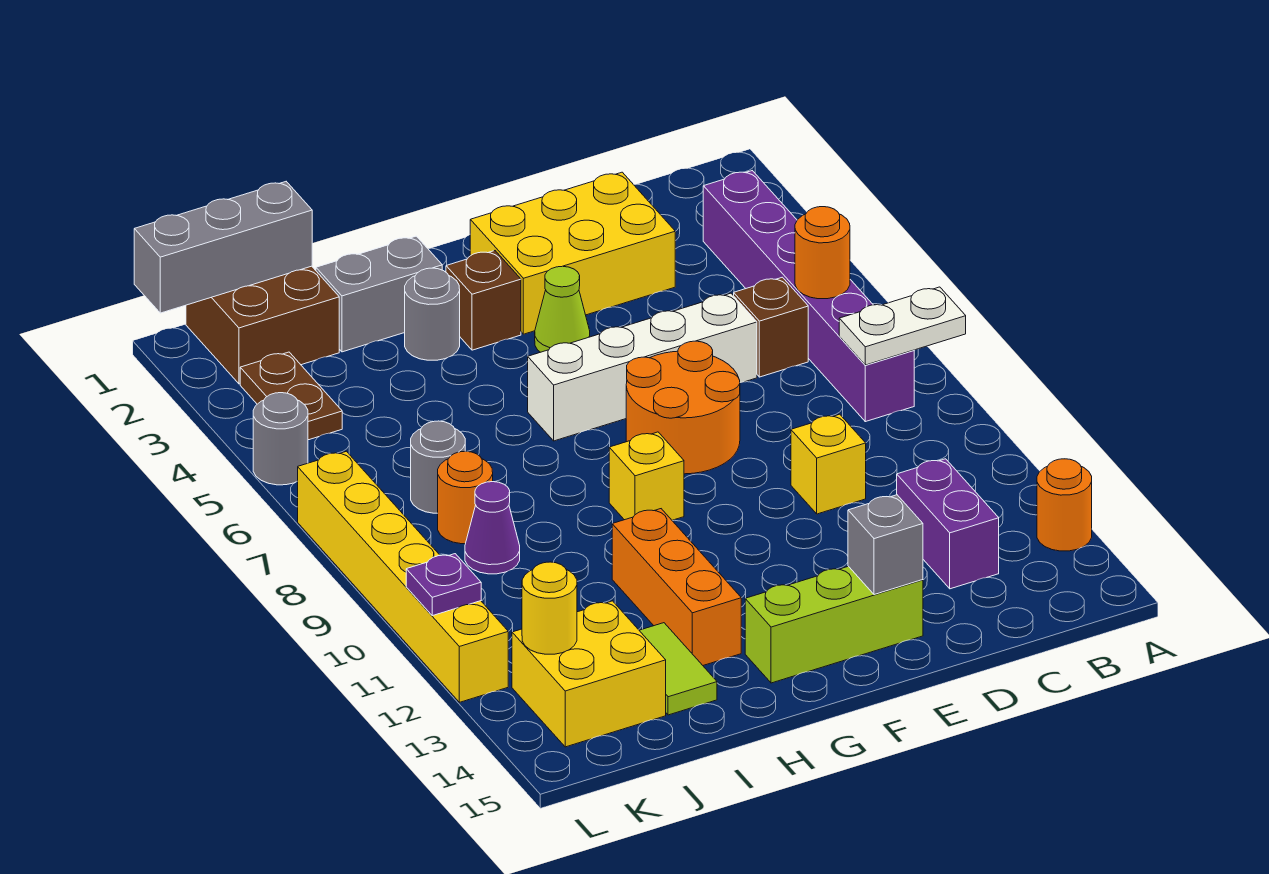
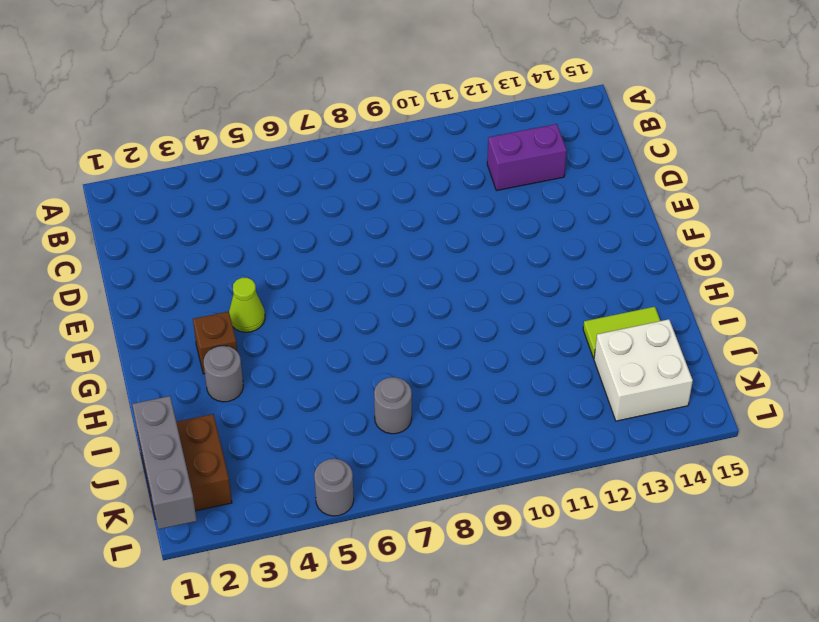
white 2x2 brick [594,319,693,421] -> yellow 2x2 brick [512,601,666,747]
none -> orange 1x1 round brick [1037,459,1092,551]
none -> purple 1x6 brick [703,171,914,422]
none -> brown 1x1 brick [734,277,808,377]
none -> yellow 2x3 brick [470,172,675,334]

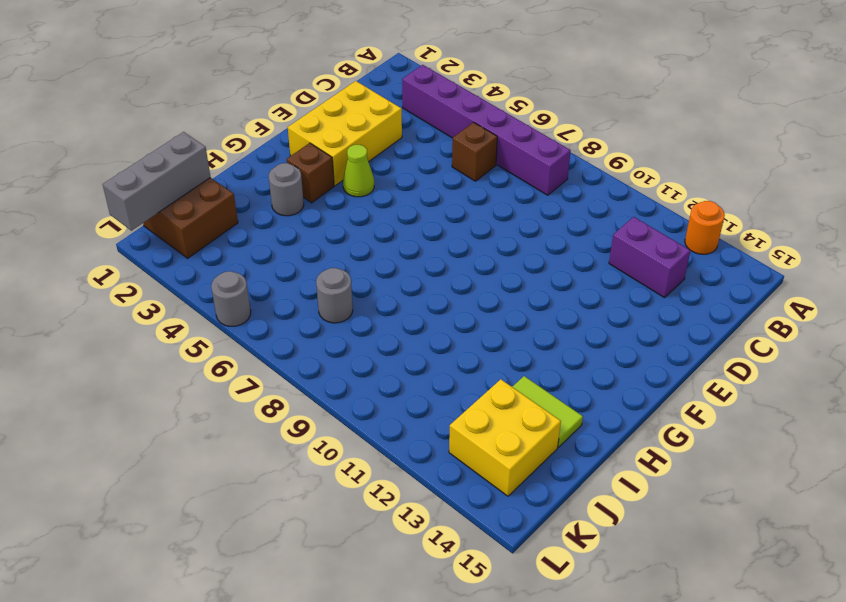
none -> white 1x4 brick [528,293,757,441]
none -> yellow 1x1 brick [791,414,866,514]
none -> orange 2x2 round brick [626,341,740,474]
none -> lime 1x3 brick [745,566,923,683]

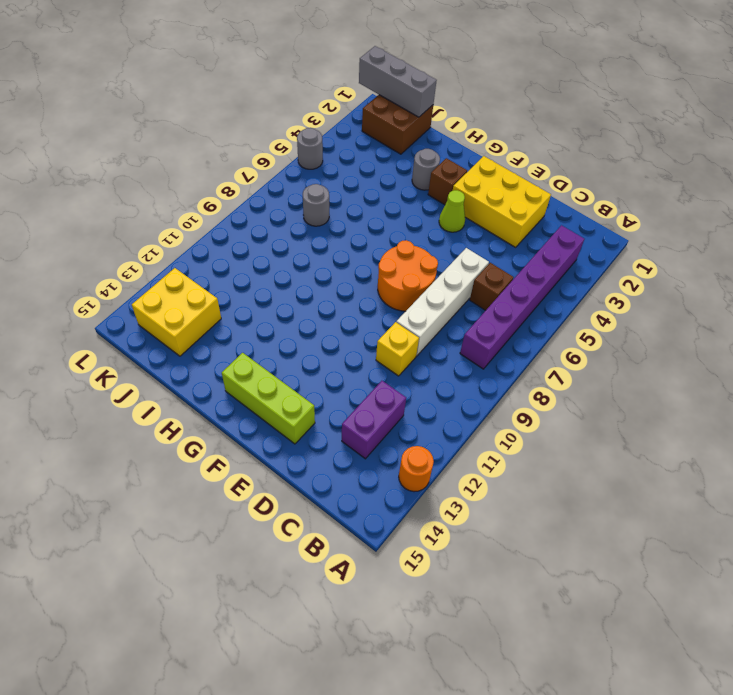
white 1x4 brick [396,248,489,356] -> white 1x4 brick turned to [528,293,757,441]
none -> yellow 1x1 brick [609,432,684,520]
none -> grey 1x2 brick [316,236,442,352]
none -> orange 1x3 brick [612,509,741,665]
none -> lime 1x2 tile [639,623,717,715]

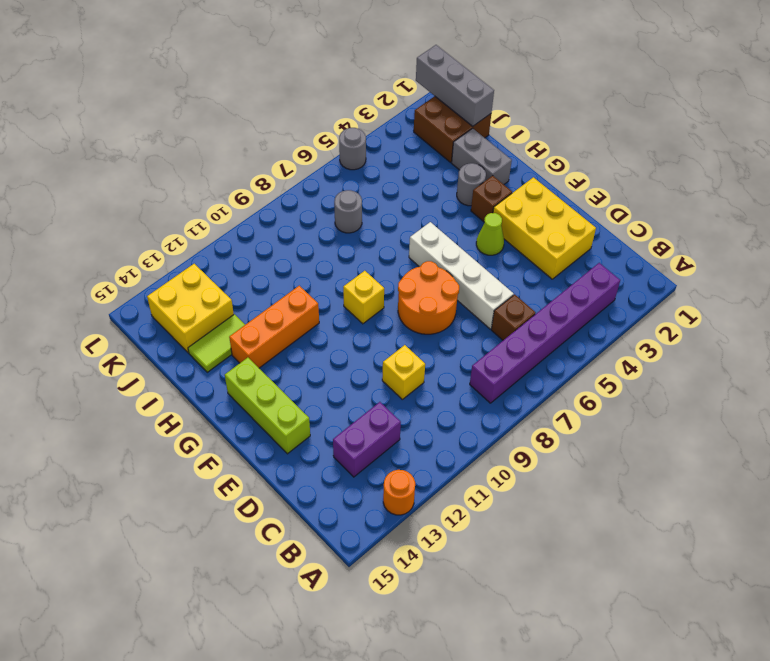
none -> orange 1x1 round brick [438,451,493,544]
none -> purple 1x1 cone [465,482,520,574]
none -> brown 1x2 plate [240,352,342,440]
none -> yellow 1x6 brick [298,451,508,702]

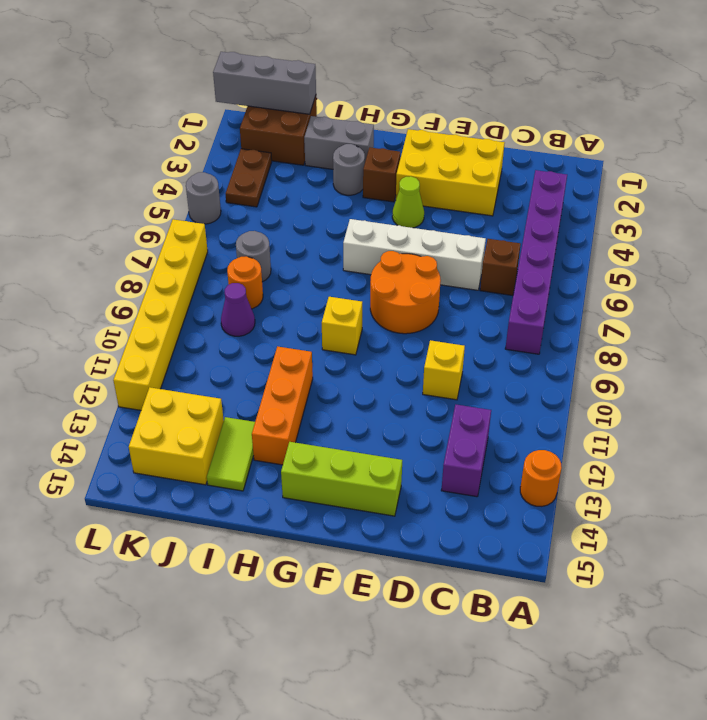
none -> white 1x2 plate [839,287,966,365]
none -> orange 1x1 round brick [795,207,850,299]
none -> grey 1x1 brick [848,495,923,595]
none -> yellow 1x1 round brick [522,562,577,654]

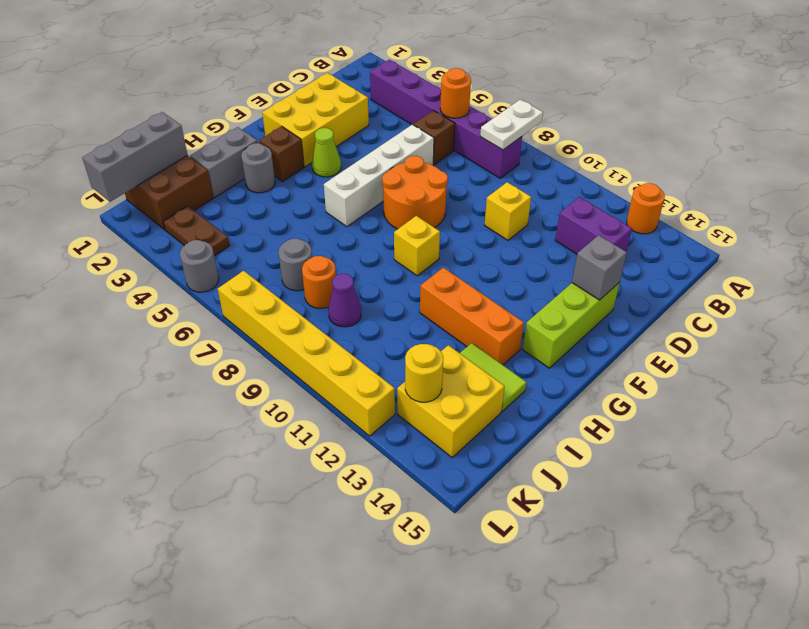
none -> purple 1x1 plate [406,554,481,616]

